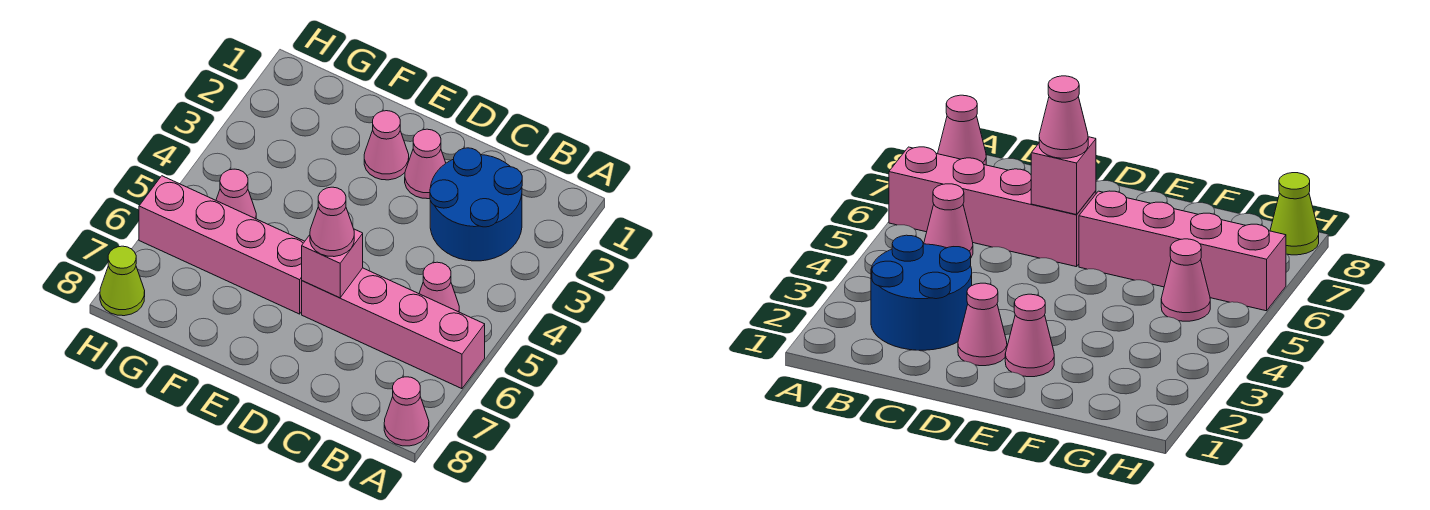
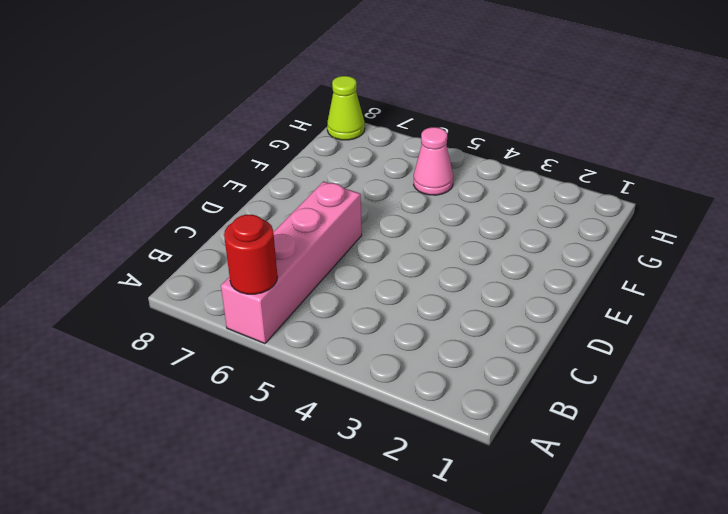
red 1x1 round brick [224,214,277,294] -> none
none -> pink 1x1 cone [384,377,429,446]
none -> blue 2x2 round brick [430,148,522,261]

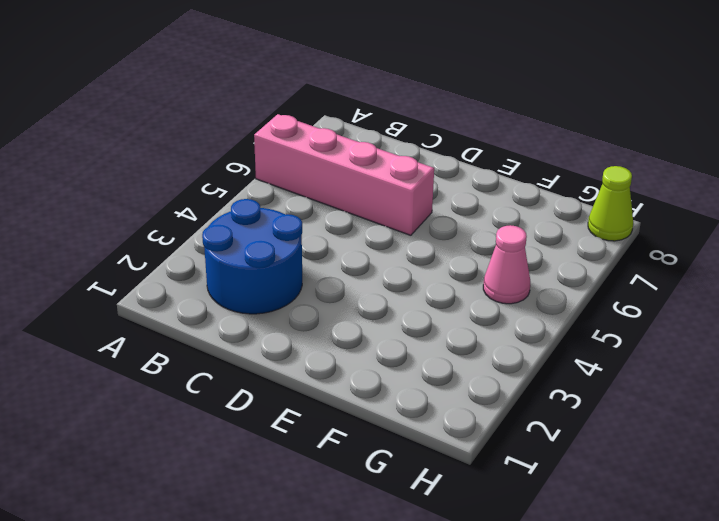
none -> pink 1x1 cone [384,377,429,446]
none -> pink 1x1 cone [419,262,459,312]

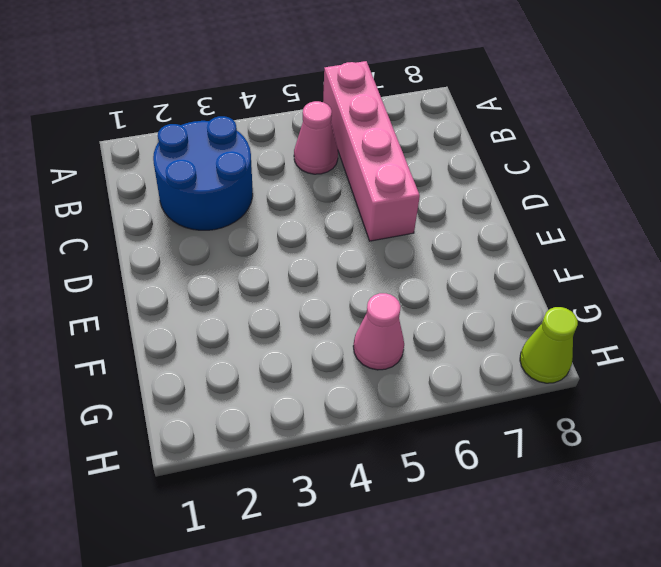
none -> pink 1x1 cone [384,377,429,446]
none -> pink 1x1 cone [405,129,446,199]

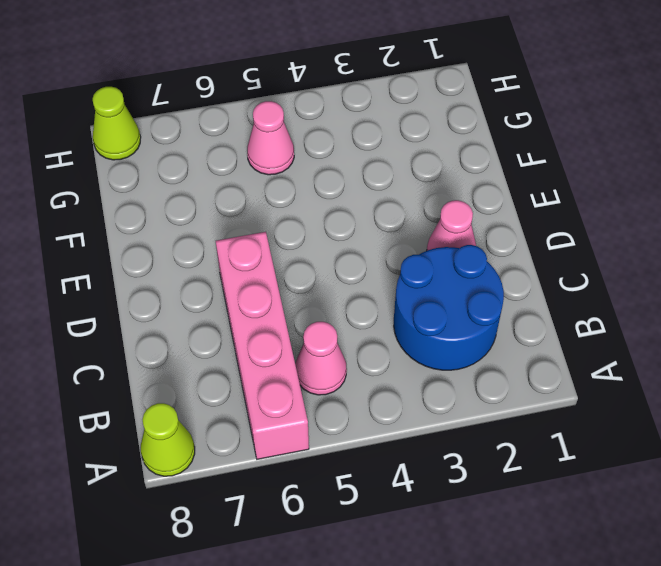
lime 1x1 cone [141,403,195,476] -> pink 1x1 cone [384,377,429,446]
none -> pink 1x1 cone [364,111,409,180]
none -> pink 1x4 brick [139,176,305,314]

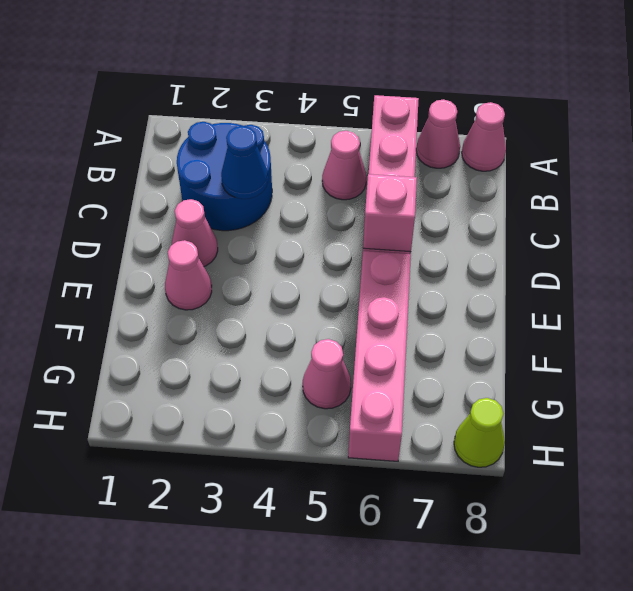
pink 1x1 cone [416,99,460,168] -> pink 1x1 cone moved to [310,187,354,257]
blue 1x1 cone [221,126,268,199] -> none

